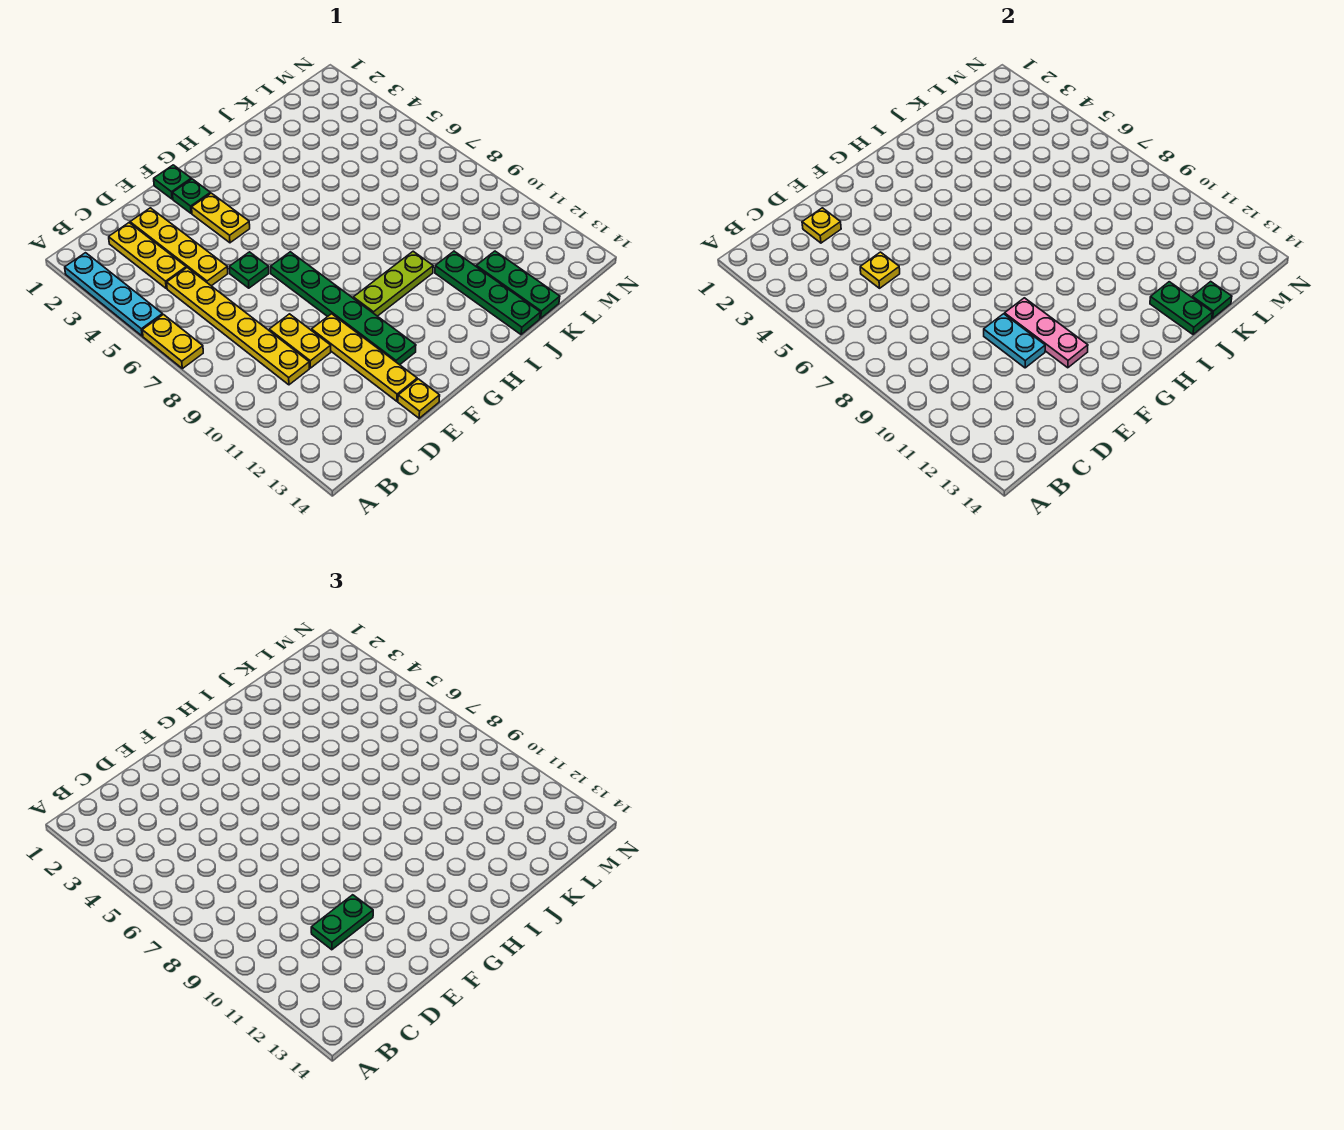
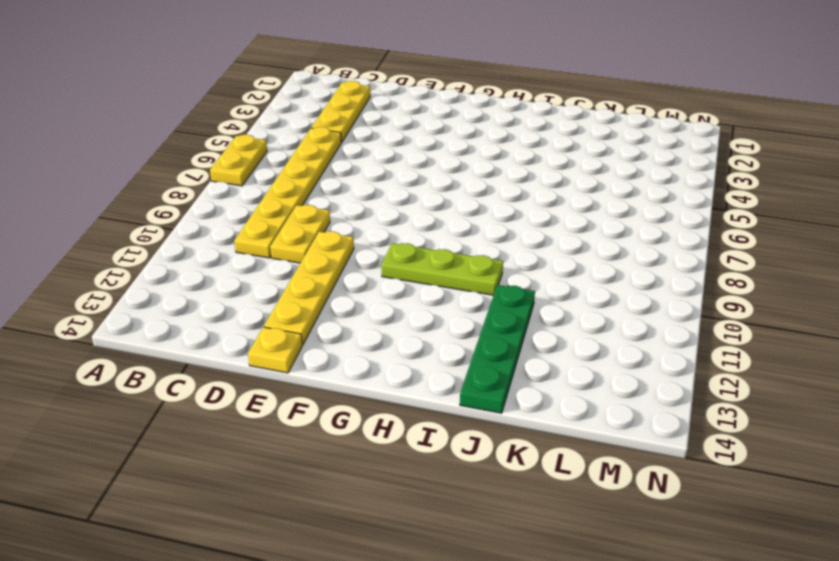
none -> cyan 1x4 plate [65,253,163,336]
none -> yellow 1x4 plate [130,208,228,286]
none -> green 1x1 plate [229,252,269,288]

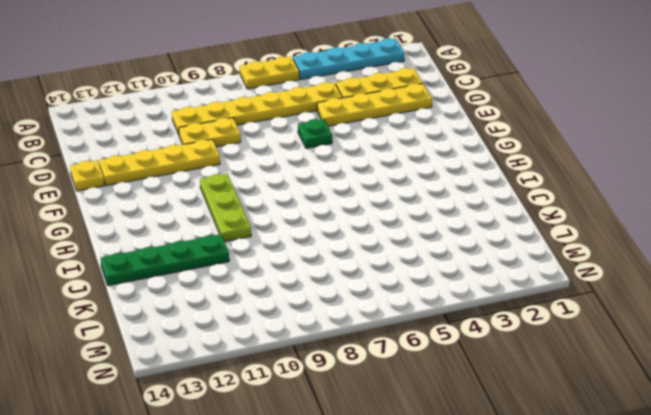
none -> green 1x1 plate [154,165,191,199]
none -> green 1x1 plate [172,179,210,214]
none -> yellow 1x2 plate [192,193,250,243]

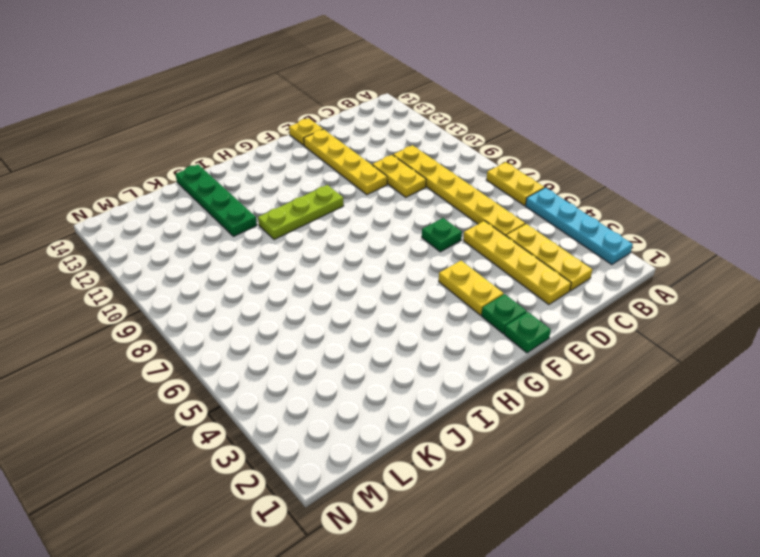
none -> green 1x6 plate [271,252,416,365]
none -> green 1x3 plate [476,251,560,318]
none -> yellow 1x1 plate [802,208,841,243]

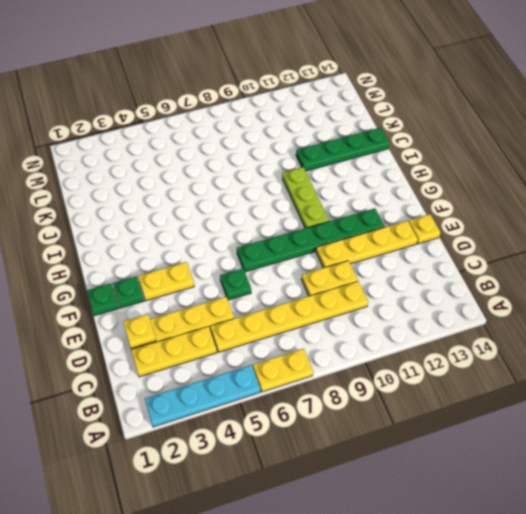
none -> green 1x3 plate [476,251,560,318]
none -> yellow 1x1 plate [860,252,900,288]
none -> cyan 1x2 plate [984,314,1045,368]

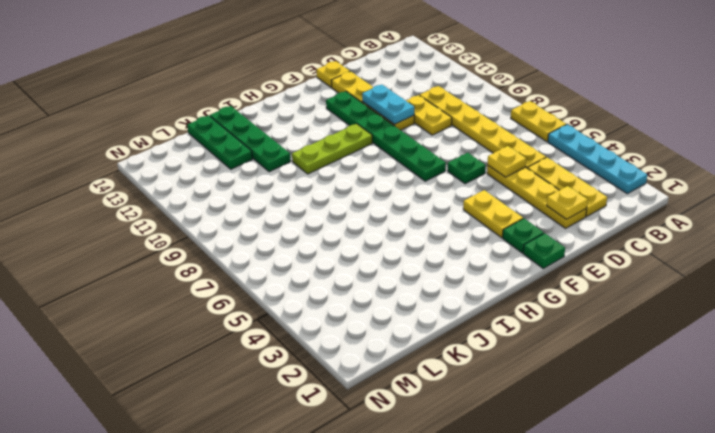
none -> pink 1x3 plate [1005,298,1088,368]
none -> green 1x2 plate [1150,282,1212,334]
none -> green 1x1 plate [1192,281,1232,318]

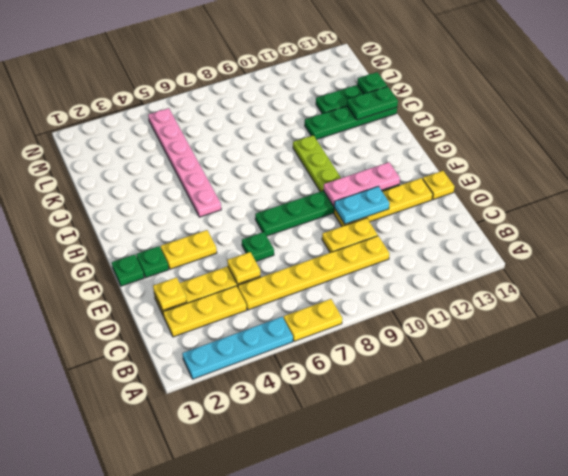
pink 1x6 plate [148,108,221,217] -> none
none -> green 1x2 plate [311,895,373,950]

